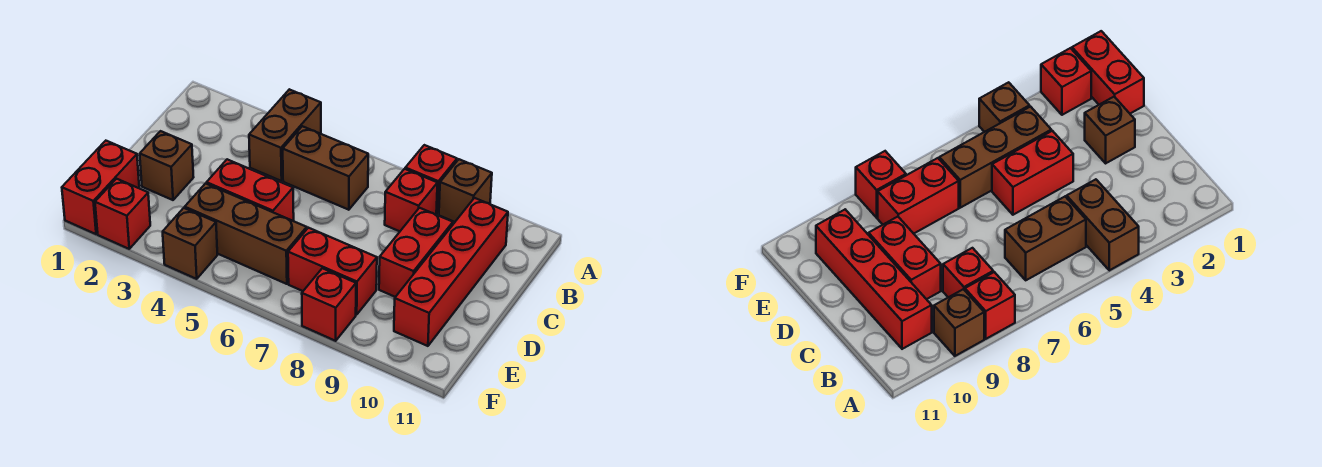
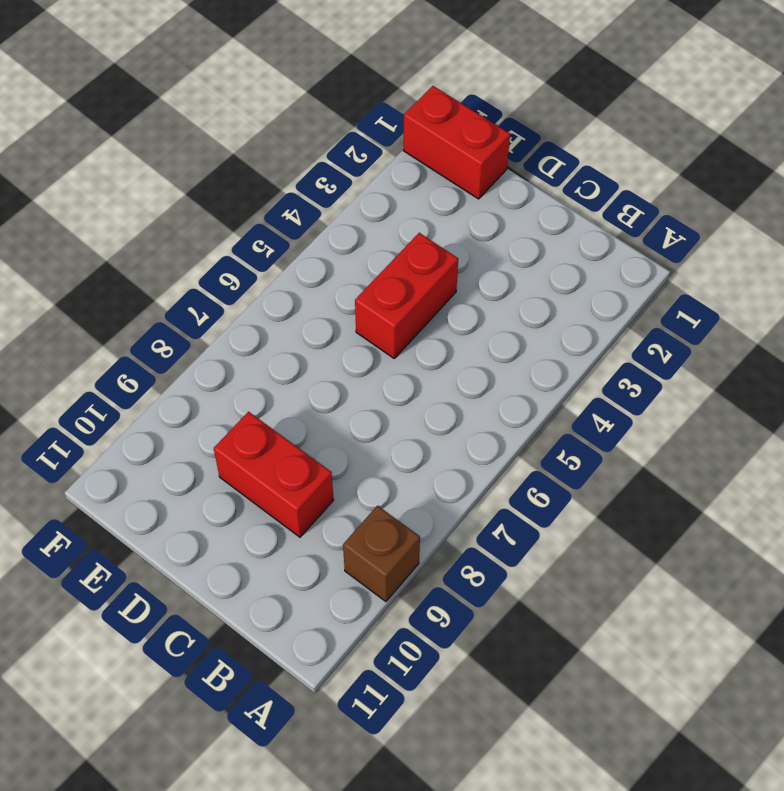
none -> brown 1x2 brick [249,89,321,181]
none -> red 1x1 brick [405,145,457,214]
none -> brown 1x2 brick [283,126,368,210]

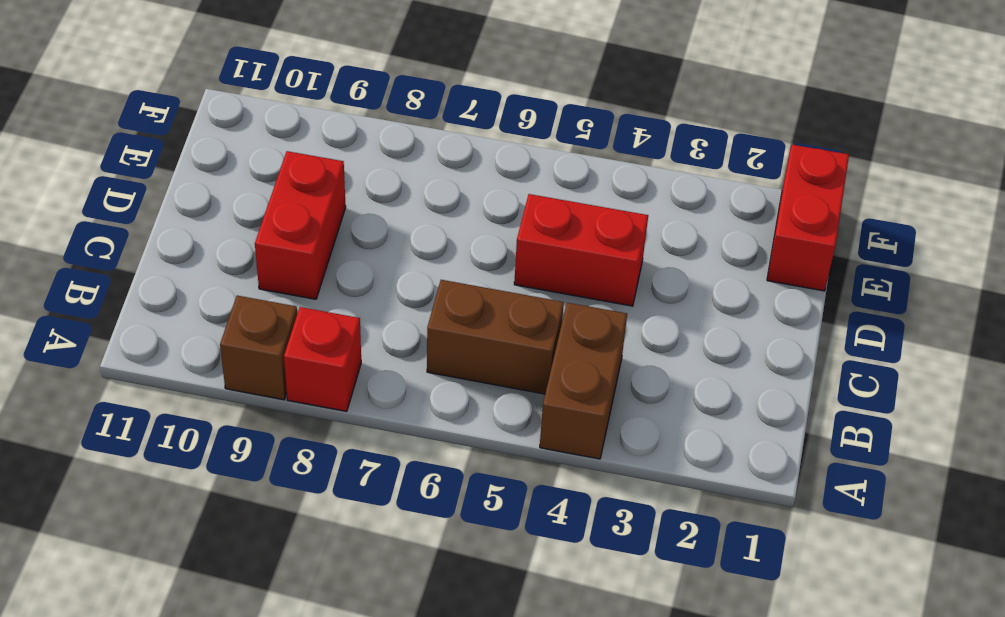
none -> red 1x1 brick [385,169,438,231]
none -> red 1x4 brick [394,198,508,346]
none -> brown 1x1 brick [140,131,194,200]

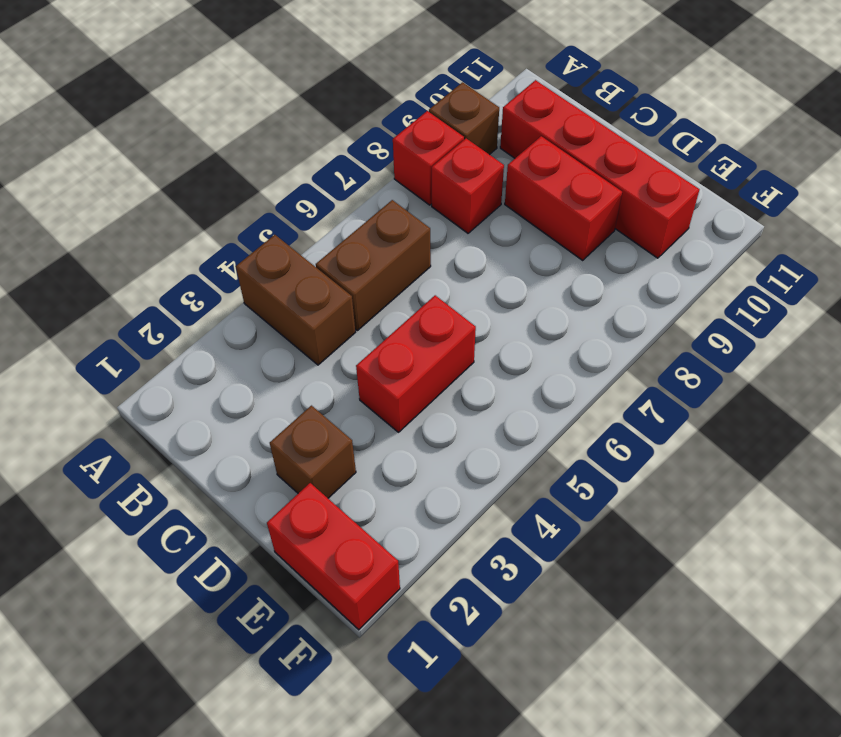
none -> brown 1x3 brick [185,183,307,284]
none -> red 1x2 brick [288,228,377,315]
none -> red 1x1 brick [95,179,150,249]

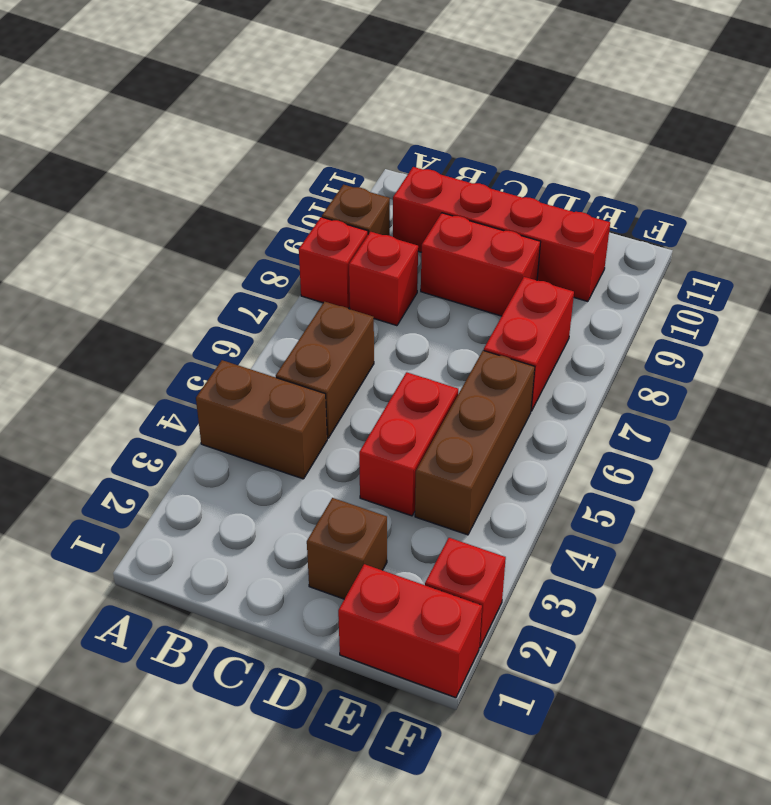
none -> brown 1x1 brick [163,208,217,279]
none -> red 1x1 brick [302,268,356,341]

